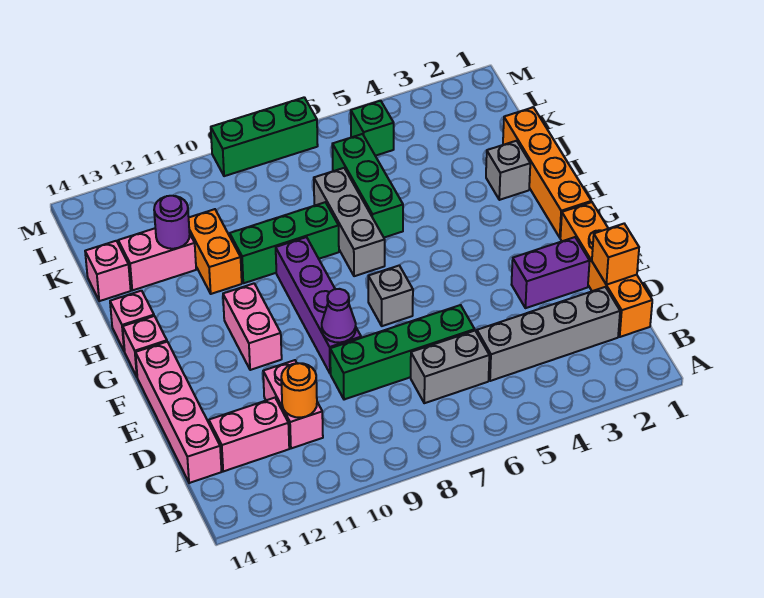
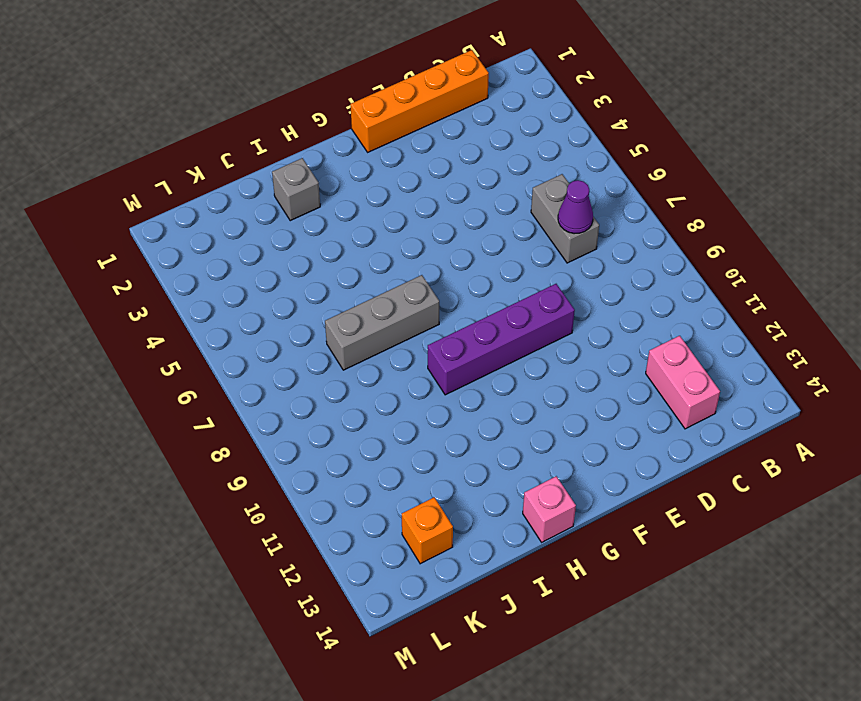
purple 1x1 cone [558,180,593,234] -> purple 1x1 cone moved to [322,289,356,343]
orange 1x1 brick [402,497,453,564] -> orange 1x1 brick moved to [592,224,639,285]
none -> grey 1x4 brick [477,287,620,381]
none -> pink 1x2 brick [263,360,323,448]
none -> pink 1x4 brick [135,342,222,483]

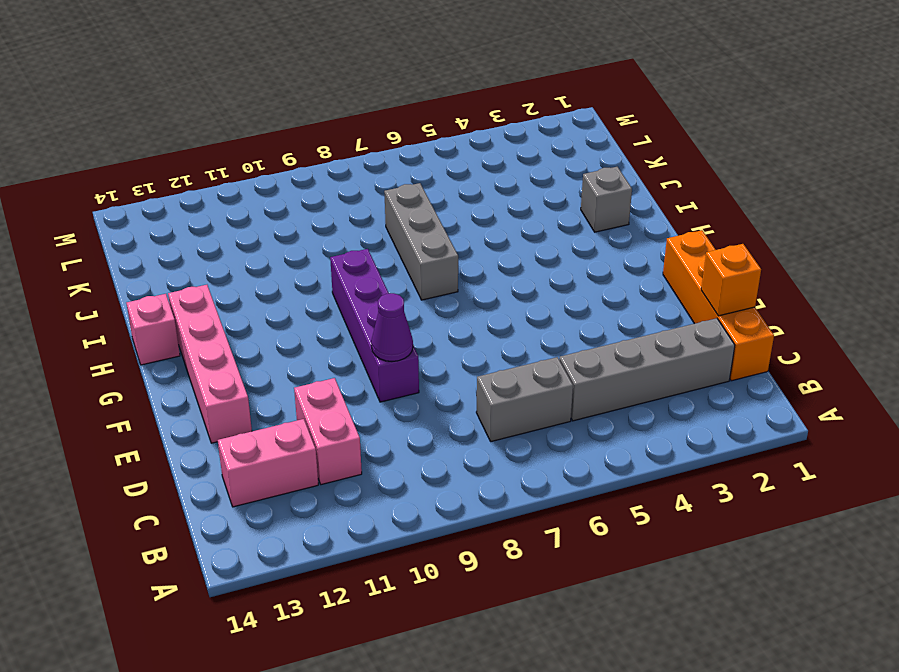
pink 1x4 brick [168,285,252,443] -> pink 1x4 brick moved to [135,342,222,483]
none -> green 1x4 brick [330,305,475,400]
none -> purple 1x2 brick [512,237,590,308]
none -> grey 1x1 brick [368,265,413,326]

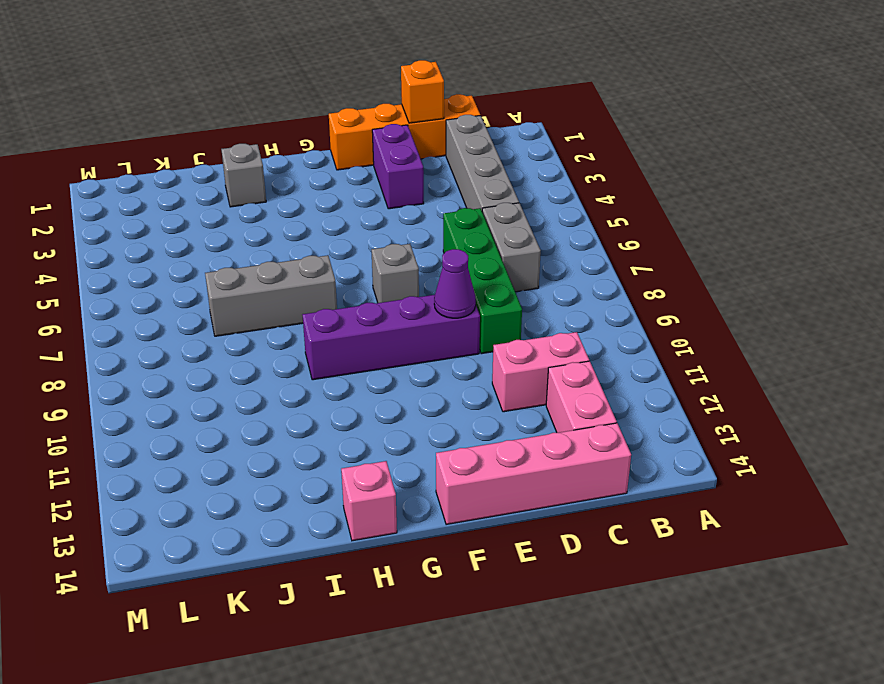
none -> pink 1x2 brick [223,284,282,370]
none -> orange 1x4 brick [503,107,591,237]
none -> pink 1x1 brick [123,316,167,377]

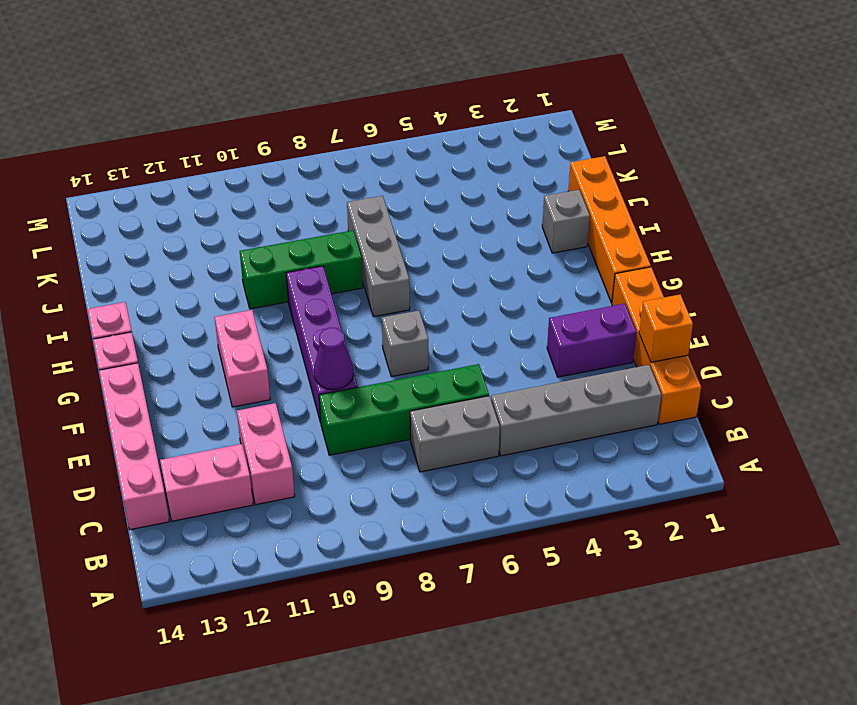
none -> green 1x3 brick [332,134,403,237]
none -> orange 1x2 brick [189,209,242,294]
none -> pink 1x2 brick [118,228,196,290]

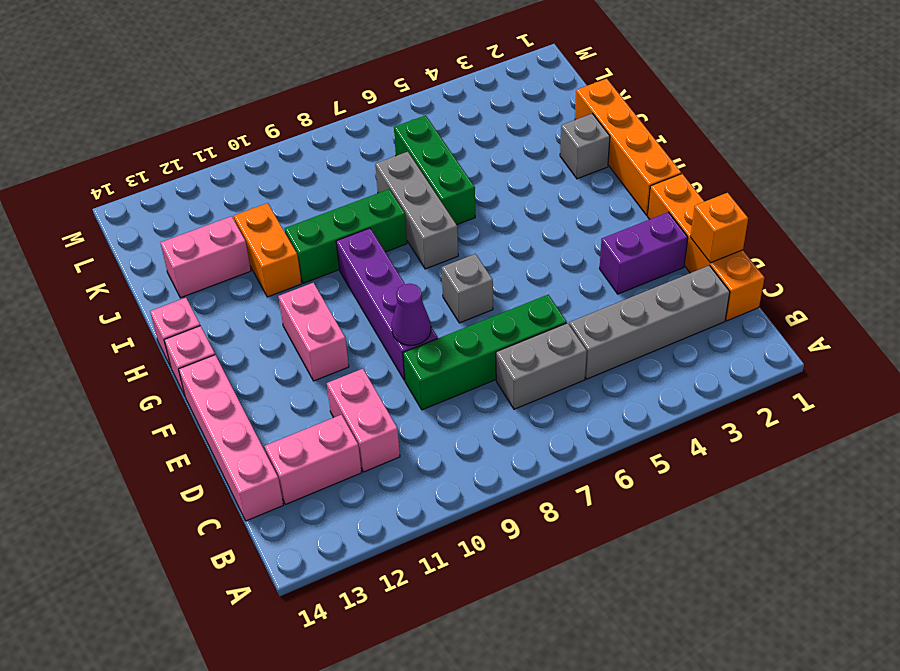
none -> pink 1x1 brick [85,241,131,301]
none -> green 1x1 brick [351,101,394,156]
none -> green 1x3 brick [211,97,318,176]

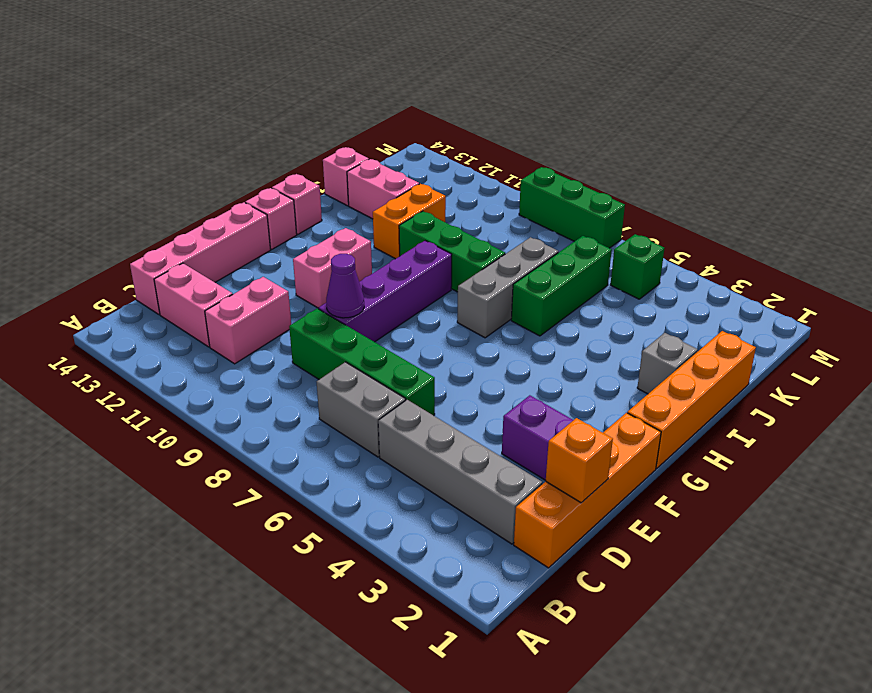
none -> grey 1x1 brick [368,265,413,326]
none -> orange 1x1 round brick [281,363,317,418]
none -> purple 1x1 round brick [154,196,190,249]

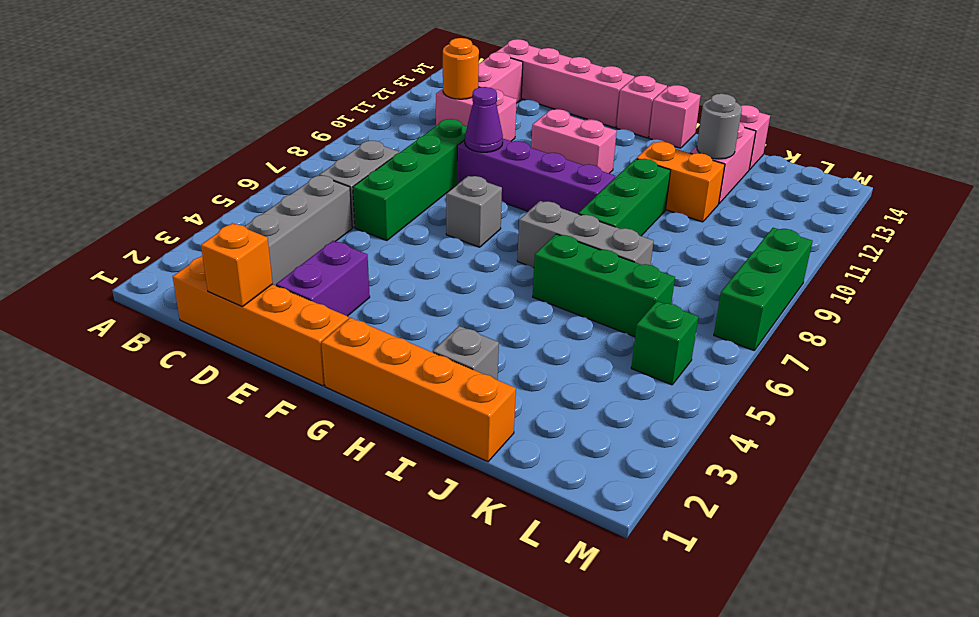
grey 1x1 round brick [697,94,742,159] -> purple 1x1 round brick [154,196,190,249]

